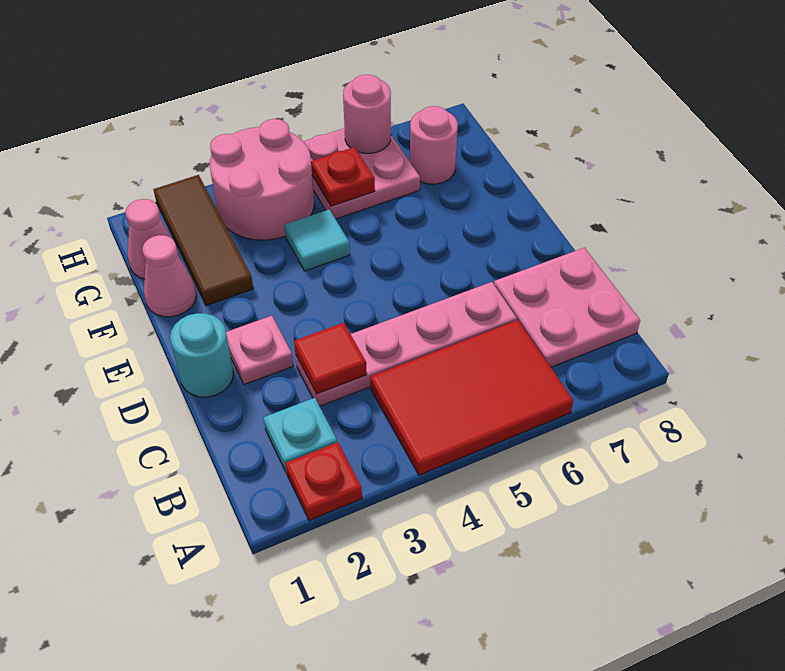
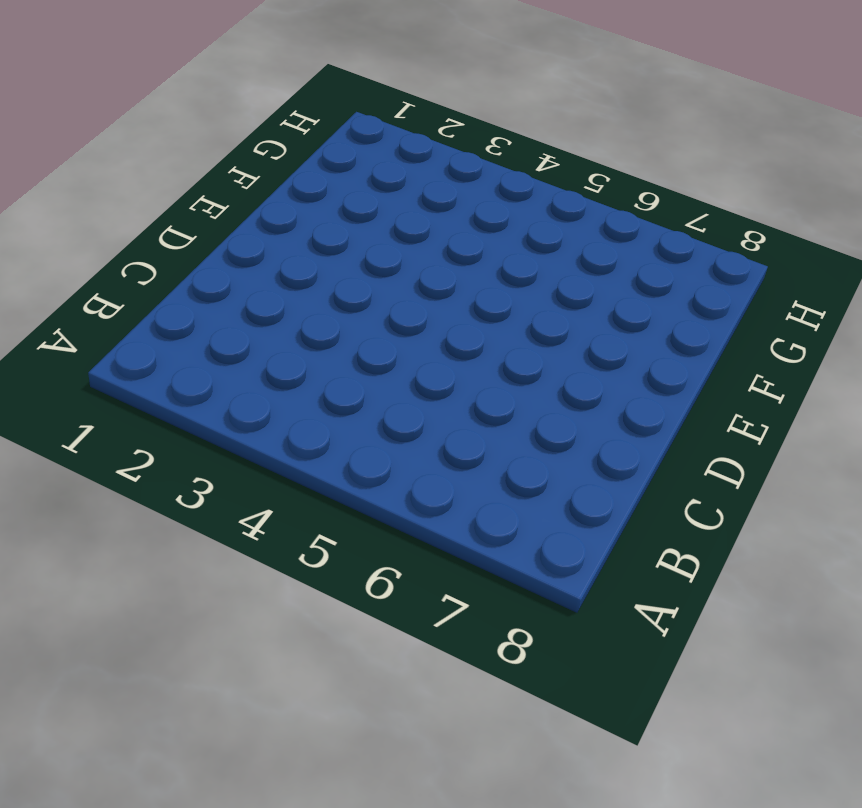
none -> red 1x1 plate [285,442,362,521]
none -> red 2x3 tile [370,320,573,475]
none -> cyan 1x1 plate [263,398,337,473]

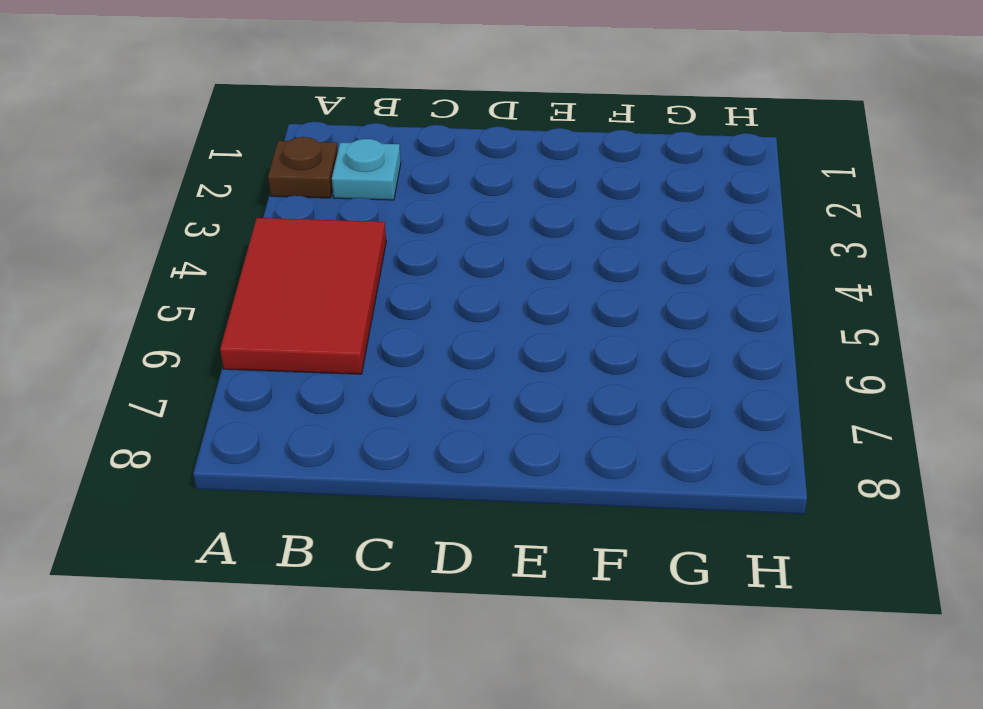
brown 1x1 plate [268,137,338,198] -> red 1x1 plate [285,442,362,521]
none -> pink 2x2 plate [494,248,640,367]
none -> pink 1x4 plate [296,282,517,406]
none -> cyan 1x1 round brick [170,313,234,397]

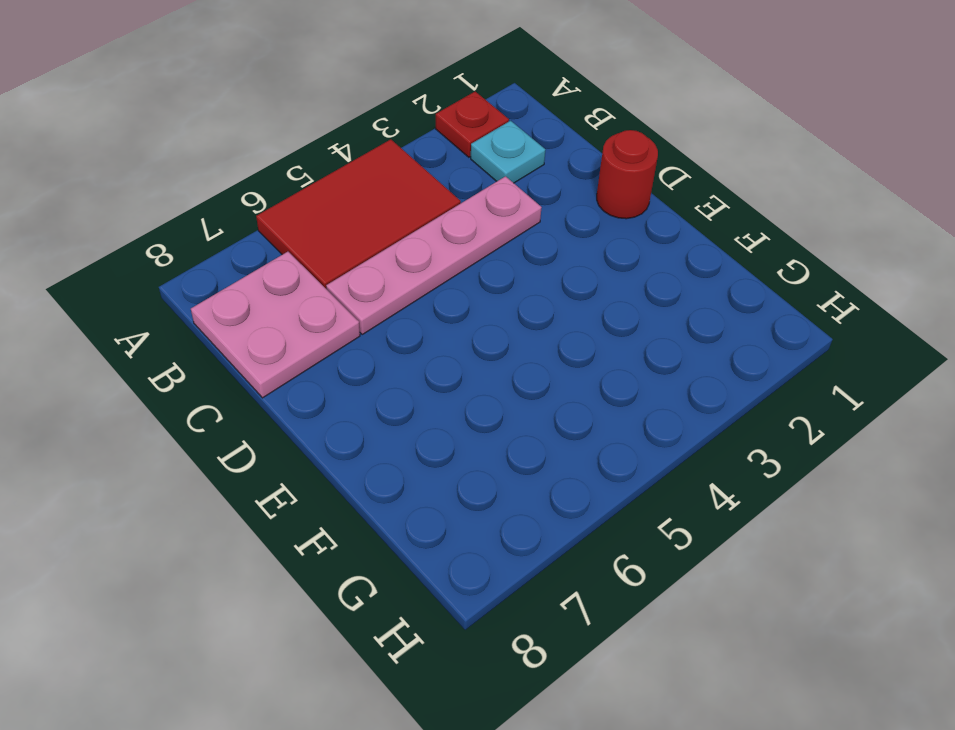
red 1x1 round brick [597,130,658,219] -> cyan 1x1 round brick [170,313,234,397]
none -> pink 1x1 plate [226,316,293,385]
none -> pink 1x1 cone [142,235,196,317]
none -> brown 1x3 tile [153,175,253,306]

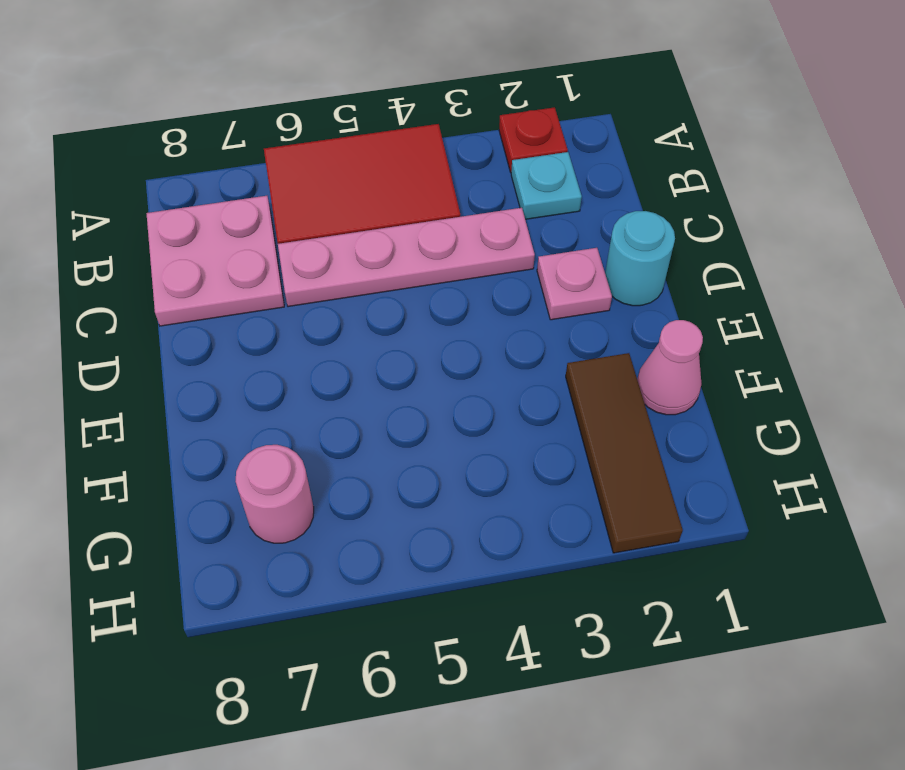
none -> cyan 1x1 tile [285,209,350,271]
none -> pink 1x1 cone [126,199,179,279]
none -> pink 2x2 round brick [210,119,314,240]

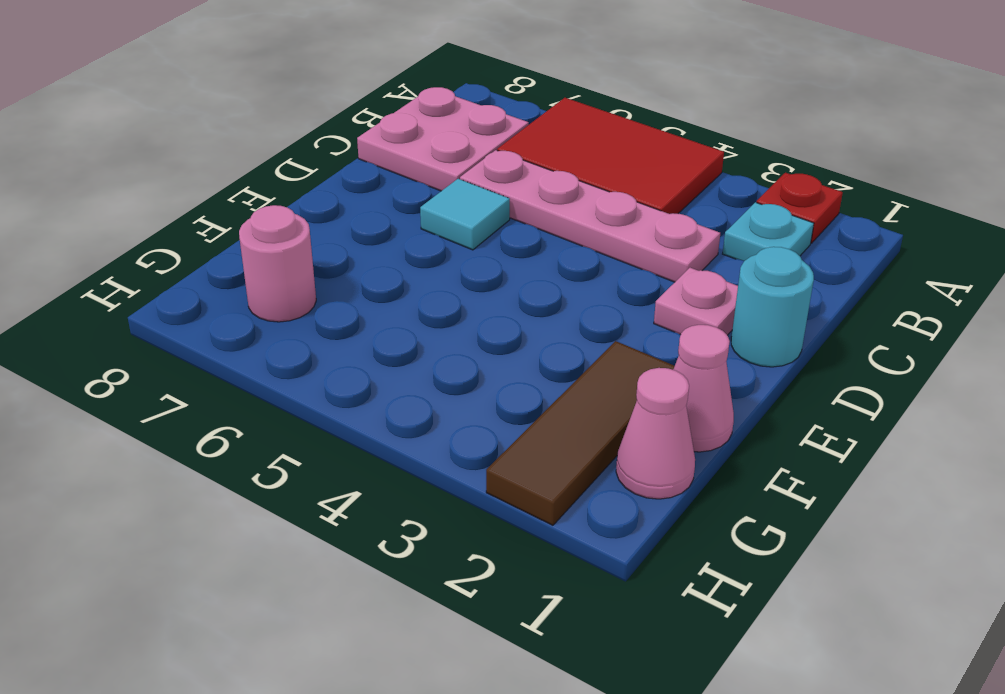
cyan 1x1 tile [420,179,510,250] -> cyan 1x1 tile moved to [285,209,350,271]
none -> pink 2x2 round brick [210,119,314,240]
none -> pink 2x2 plate [303,128,420,219]
none -> red 1x1 tile [294,323,367,394]

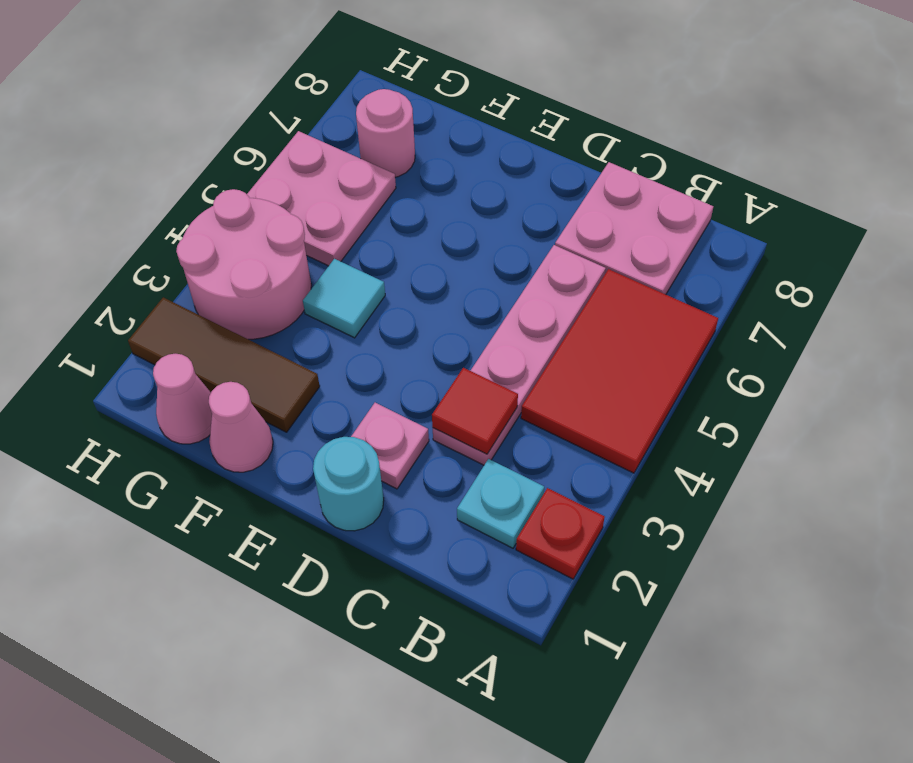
none -> red 1x1 plate [311,147,375,206]
none -> pink 1x1 round brick [343,75,391,153]

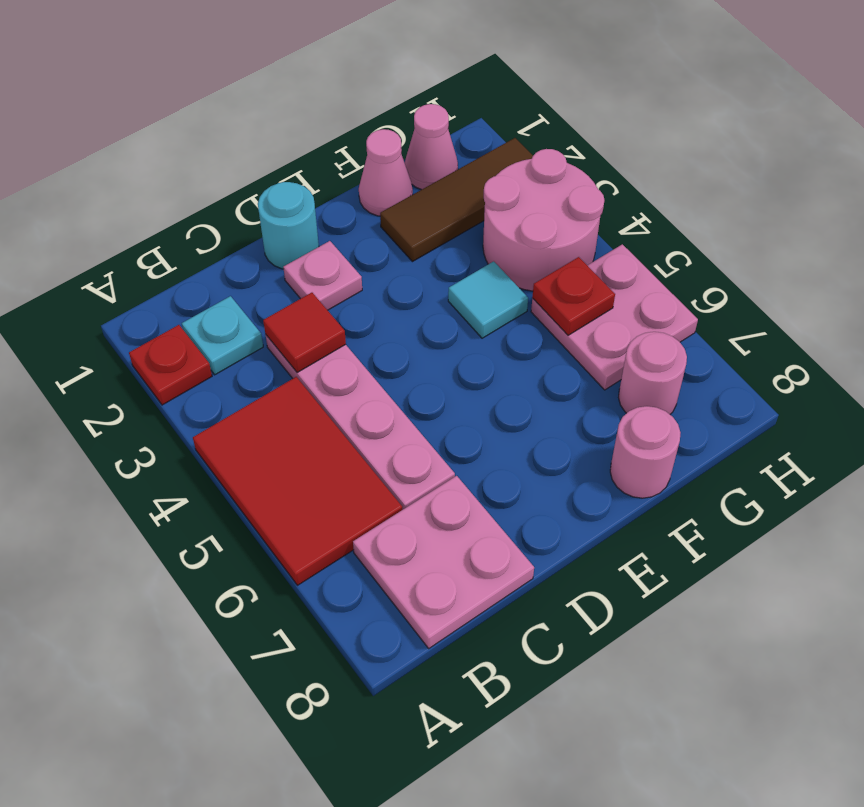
pink 1x1 round brick [610,406,681,498] -> pink 1x1 round brick moved to [343,75,391,153]

